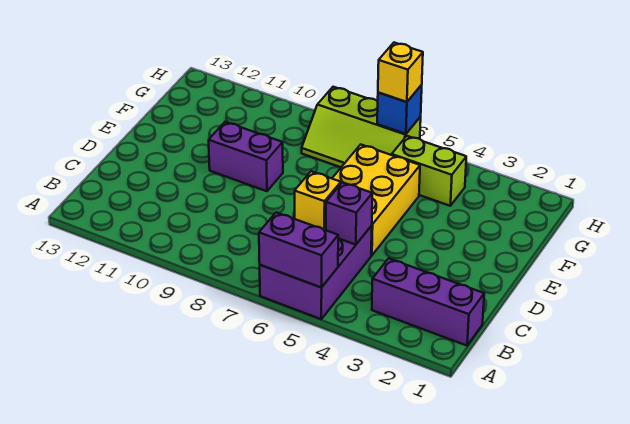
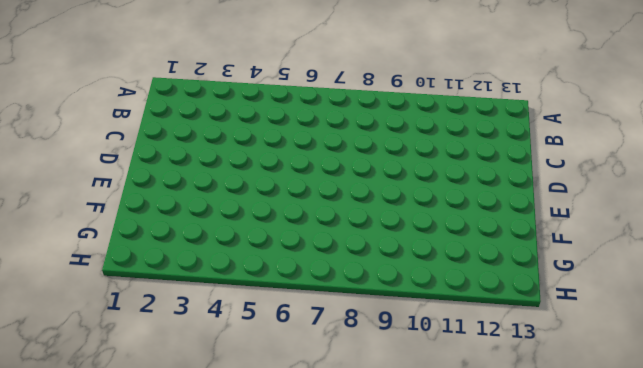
none -> purple 2x3 brick [260,226,372,319]
none -> purple 1x3 brick [372,258,484,346]

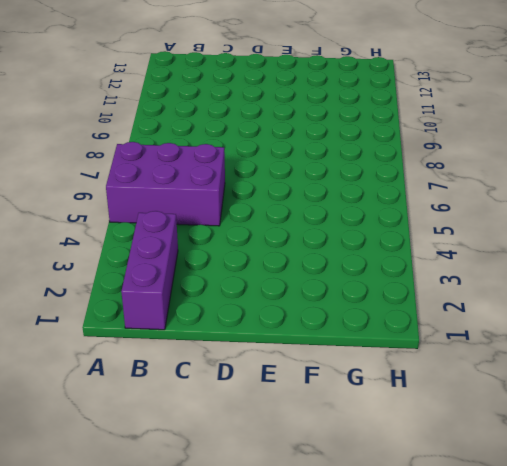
none -> yellow 2x3 brick [332,144,420,255]
none -> purple 1x2 brick [209,122,283,191]

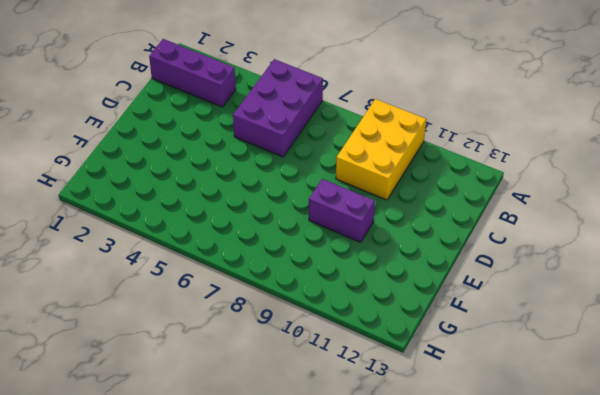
yellow 2x3 brick [336,99,426,200] -> yellow 2x3 brick moved to [332,144,420,255]
none -> lime 1x2 brick [392,136,466,206]
none -> lime 2x3 slope [302,87,421,167]

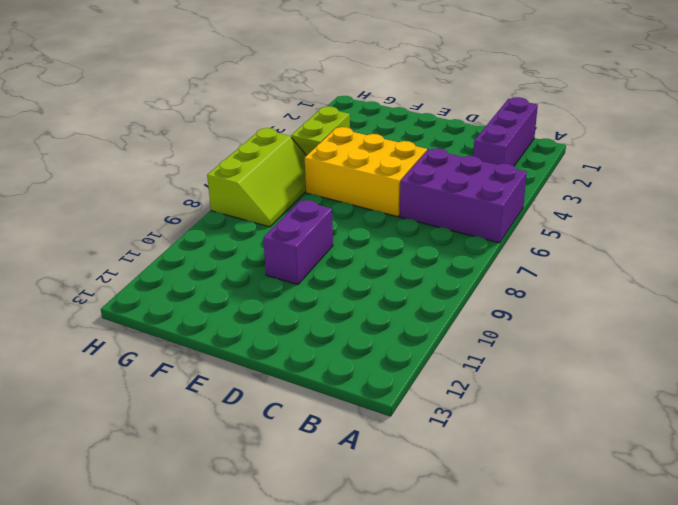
none -> purple 1x2 brick [259,212,338,288]
none -> purple 1x1 brick [326,182,372,245]

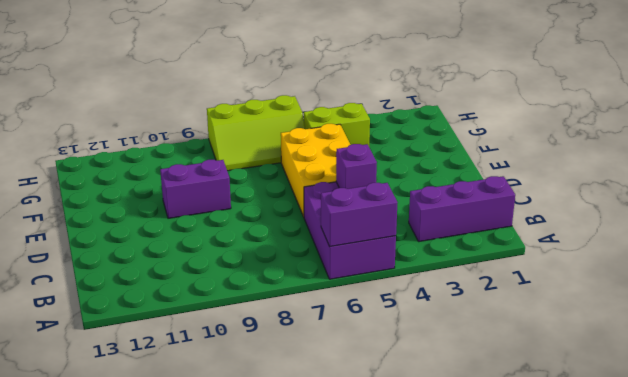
none -> yellow 1x1 brick [295,171,341,230]
none -> blue 1x1 brick [377,85,422,134]

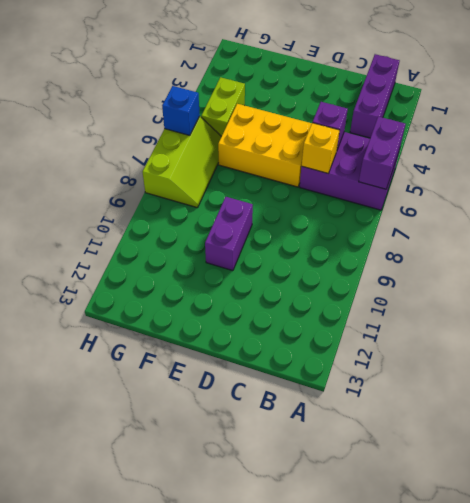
none -> yellow 1x1 brick [378,43,423,102]

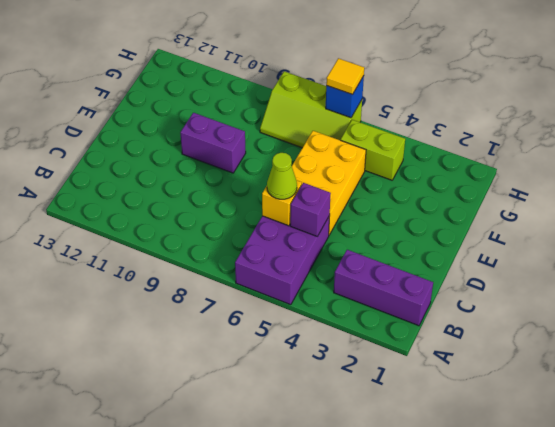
lime 1x1 cone [267,153,297,199] -> none
yellow 1x1 tile [326,58,364,95] -> yellow 1x1 brick [378,43,423,102]
none -> purple 1x2 brick [259,212,338,288]

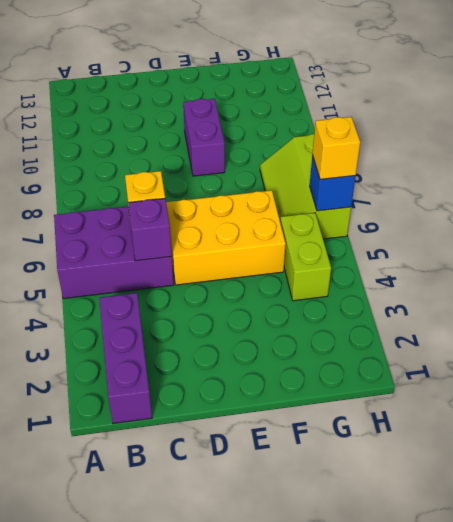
none -> purple 1x2 brick [259,212,338,288]

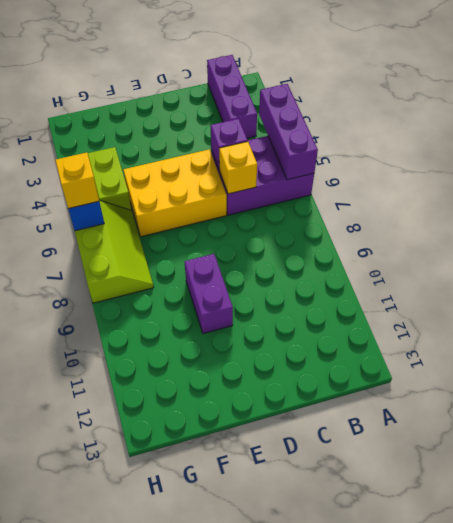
purple 1x3 brick [259,84,318,180] -> purple 1x2 brick [259,212,338,288]

